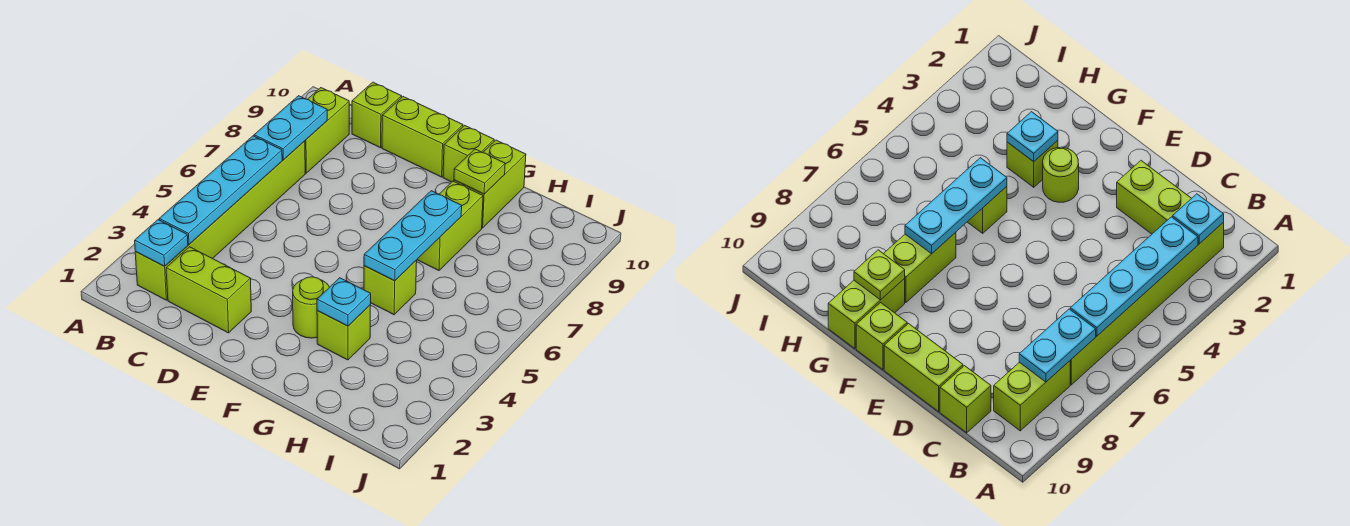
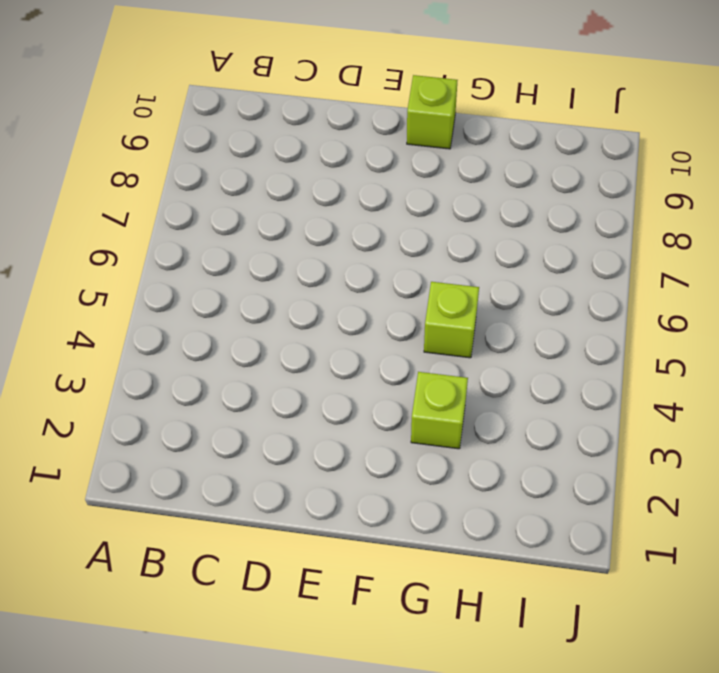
none -> lime 1x6 brick [135,141,305,300]
none -> lime 1x2 brick [305,88,349,173]
none -> lime 1x2 brick [166,247,251,333]

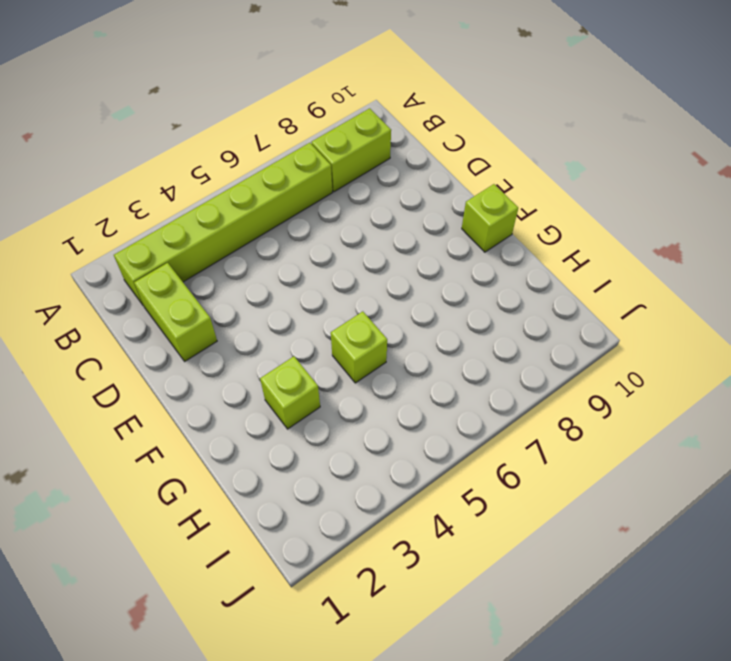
none -> lime 1x1 brick [352,82,402,148]
none -> lime 1x2 brick [382,97,463,177]
none -> lime 1x1 round brick [293,277,329,338]

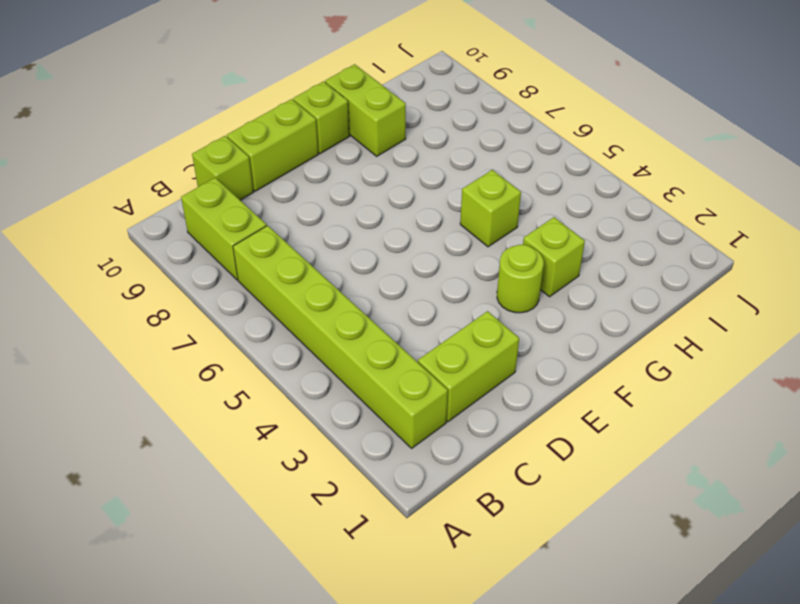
none -> lime 1x2 brick [417,181,483,271]
none -> cyan 1x1 plate [135,220,188,266]
none -> cyan 1x4 plate [159,136,282,244]

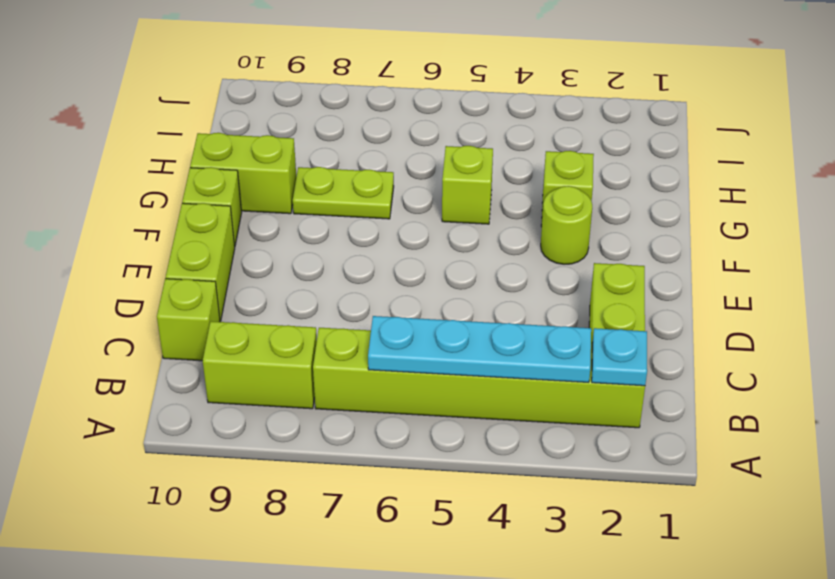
lime 1x2 plate [293,167,394,219] -> lime 1x2 brick [417,181,483,271]
none -> cyan 1x2 plate [254,96,327,160]
none -> cyan 1x1 plate [317,278,371,326]
none -> cyan 1x3 plate [364,191,462,281]

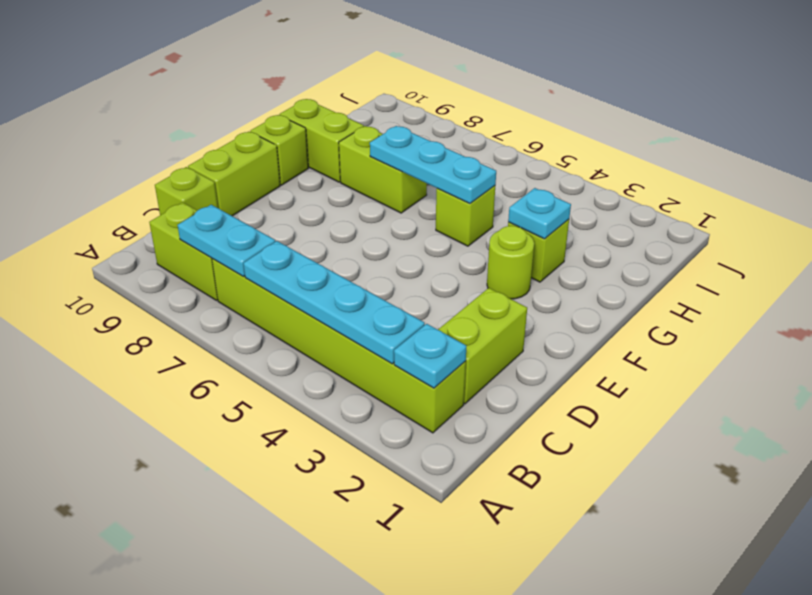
none -> lime 1x1 plate [454,149,505,194]

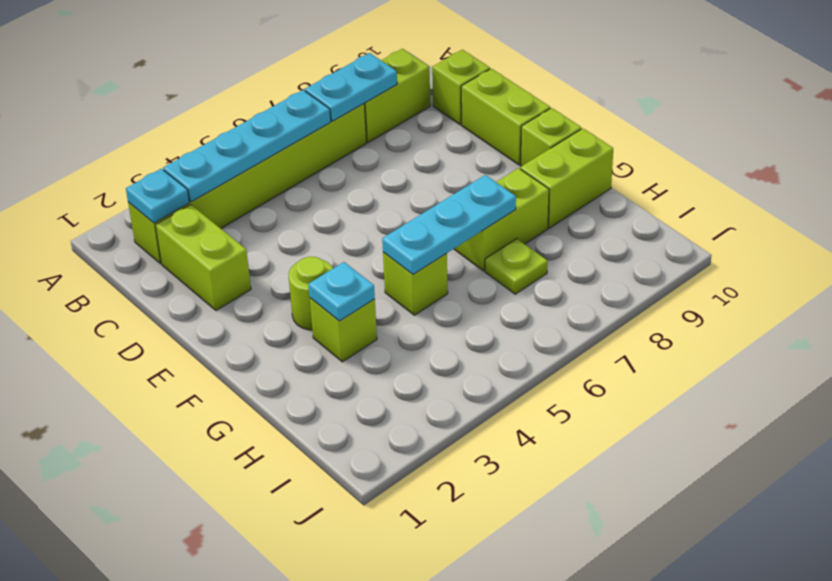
lime 1x1 plate [485,239,548,294] -> lime 1x1 plate moved to [454,149,505,194]

